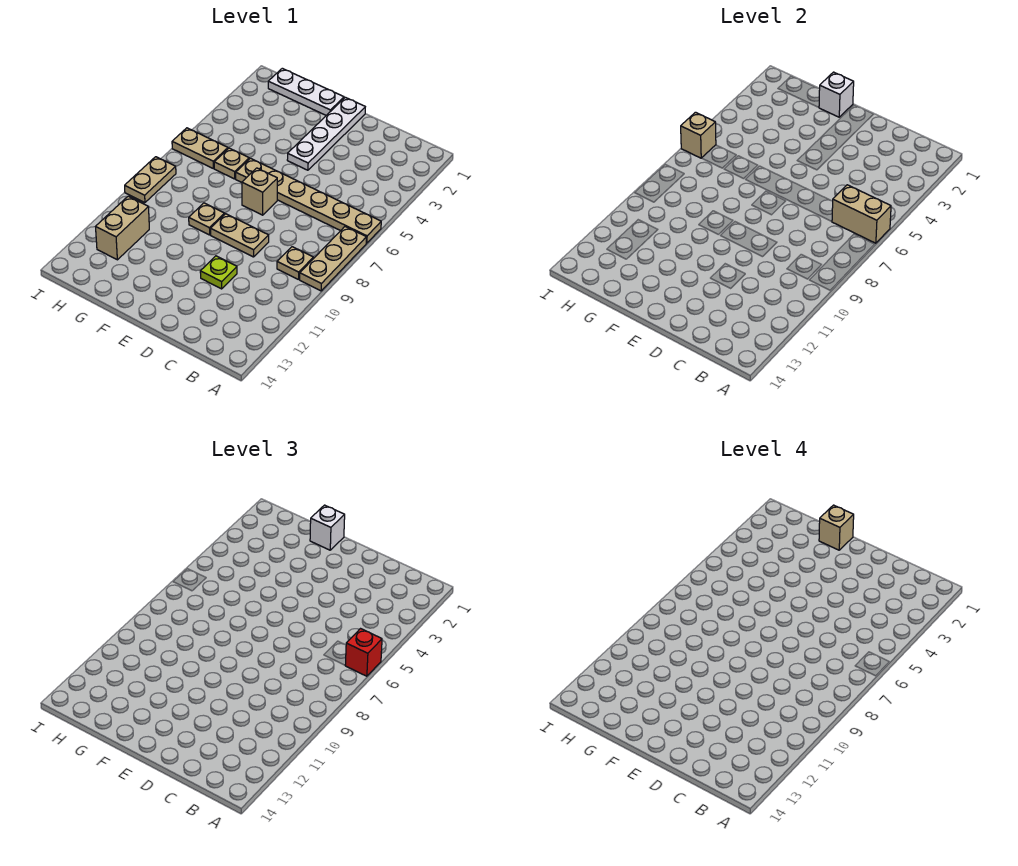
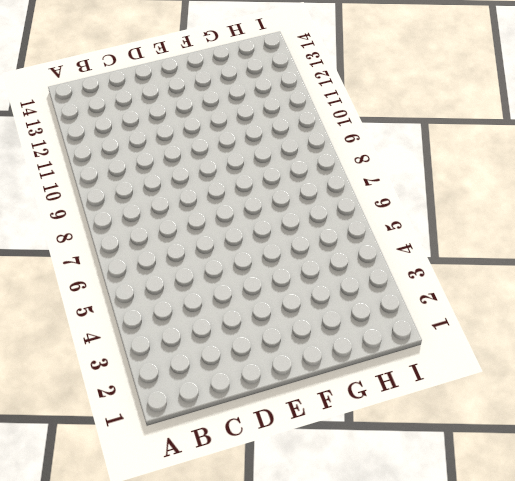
none -> tan 1x6 plate [236,158,381,243]
none -> tan 1x3 plate [300,227,366,291]
none -> tan 1x1 plate [277,247,313,280]

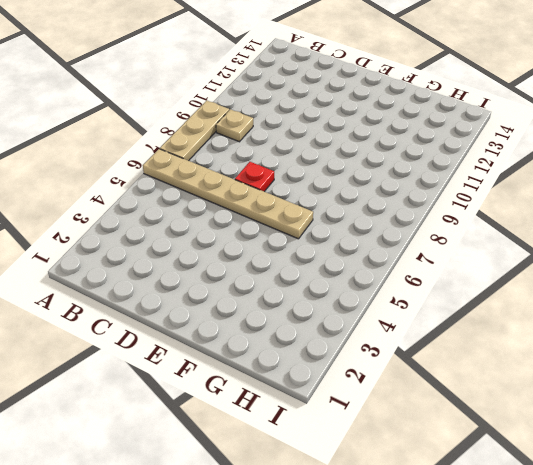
red 1x1 plate [235,162,274,192] -> none
none -> tan 1x2 plate [211,214,269,257]
none -> lime 1x1 plate [200,256,237,289]
none -> white 1x4 plate [287,97,365,170]

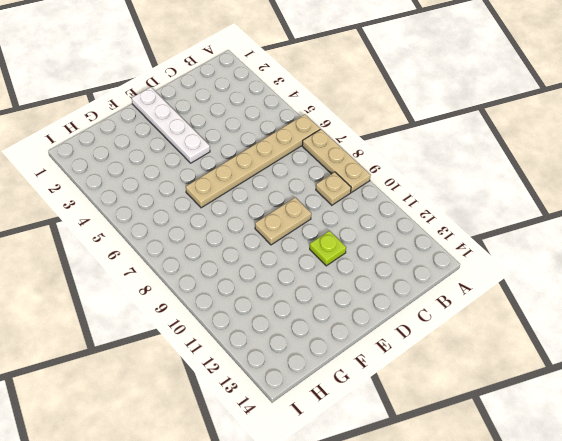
none -> tan 1x1 brick [242,168,277,215]
none -> white 1x3 plate [268,68,344,115]
none -> tan 1x1 plate [189,203,225,235]

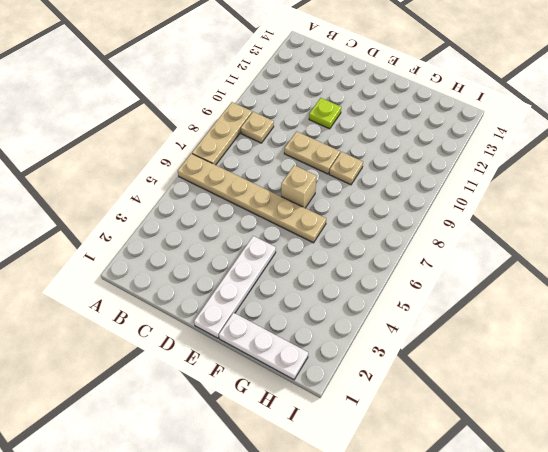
none -> tan 1x1 plate [214,148,249,179]
none -> tan 1x2 plate [172,128,228,168]
none -> tan 1x2 brick [96,196,149,260]

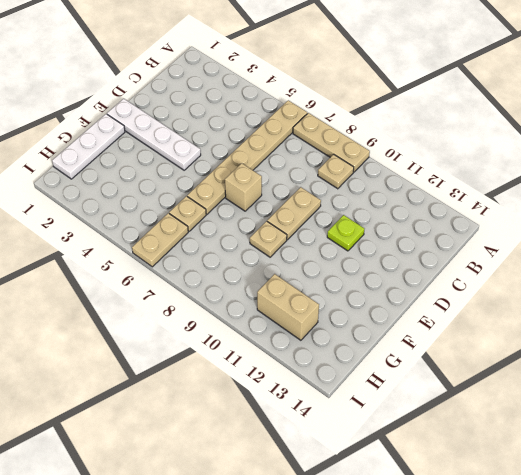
none -> tan 1x2 plate [125,157,176,203]
none -> tan 1x2 brick [832,185,891,243]
none -> white 1x1 brick [819,72,854,117]

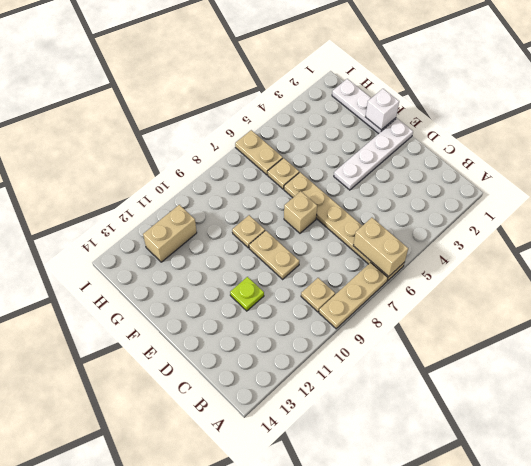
none -> tan 1x2 plate [125,157,176,203]
none -> tan 1x1 brick [681,112,716,158]
none -> red 1x1 brick [345,629,382,676]

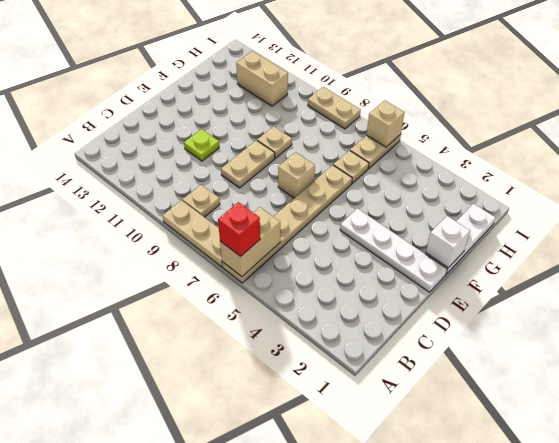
none -> white 1x1 brick [310,505,345,550]
none -> tan 1x1 brick [819,505,854,550]

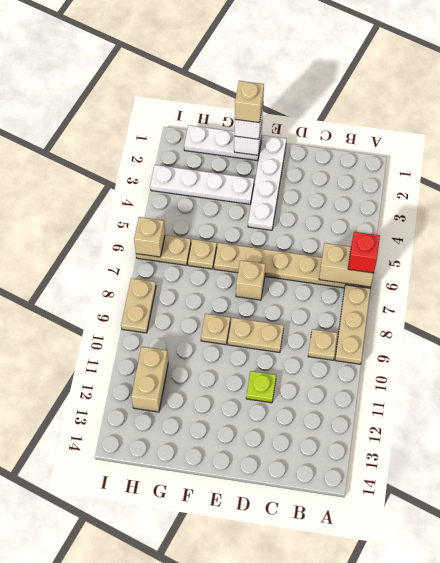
white 1x4 plate [150,165,254,204] -> none

